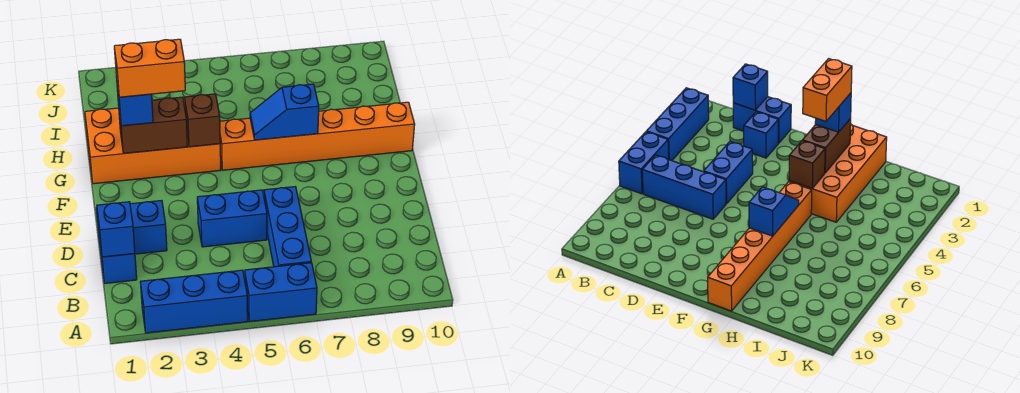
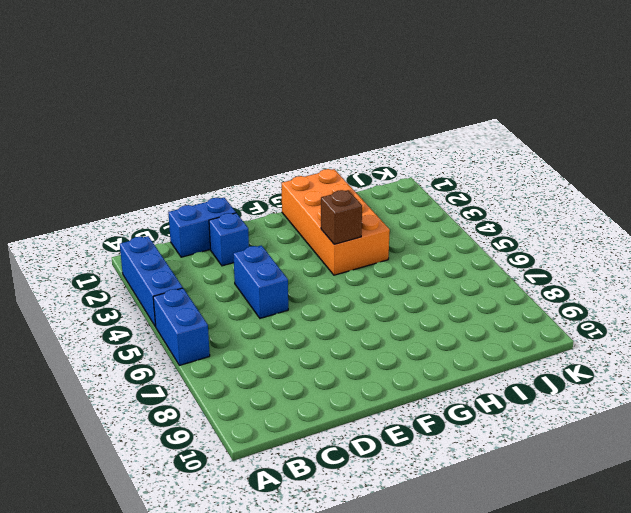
none -> blue 1x3 brick [264,187,311,267]
none -> orange 1x6 brick [220,102,415,170]
none -> blue 1x1 brick [97,202,135,257]

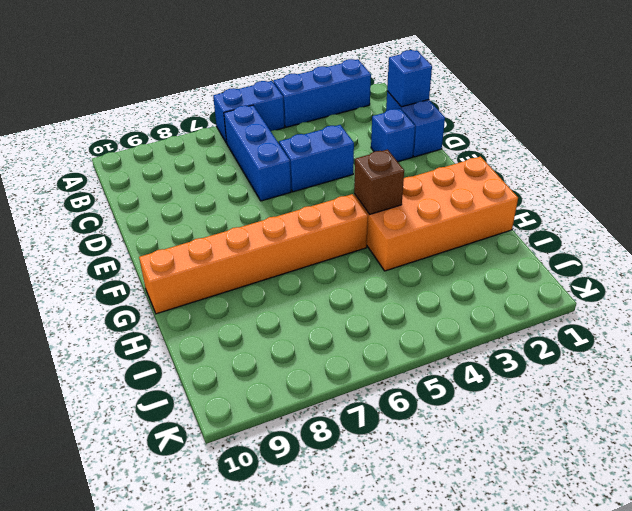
none -> brown 1x2 brick [119,97,188,153]
none -> blue 1x2 slope [250,84,319,140]
none -> blue 1x1 brick [117,84,153,126]

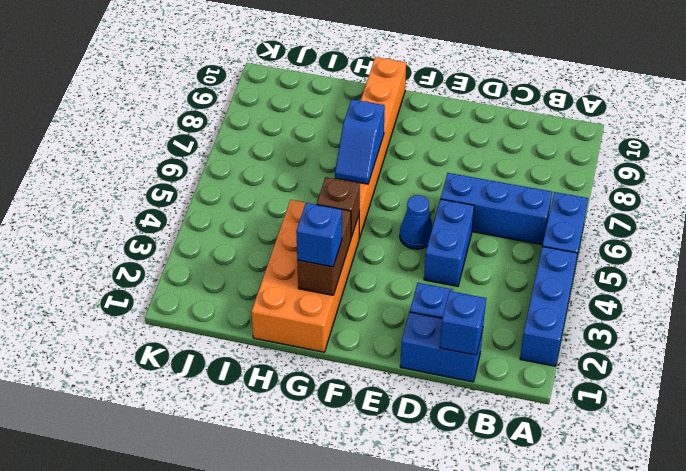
blue 1x1 cone [400,195,433,249] -> none
none -> orange 1x2 brick [114,39,185,97]

